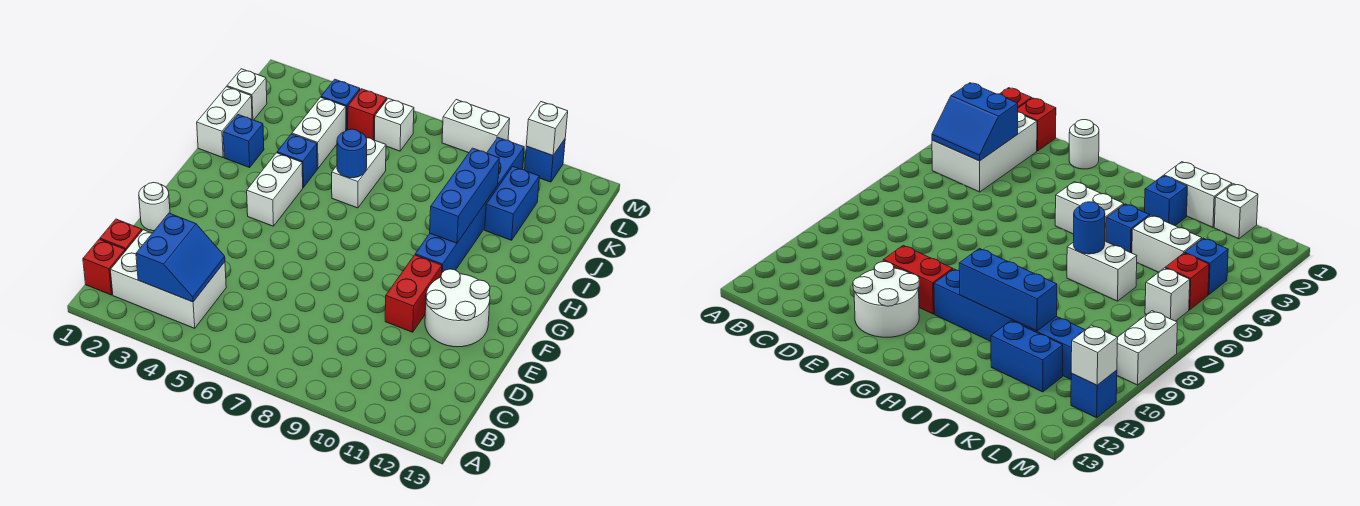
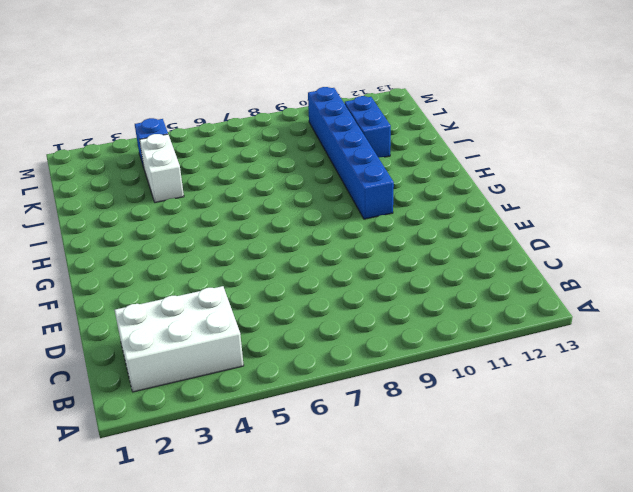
none -> red 1x1 brick [83,239,125,295]
none -> red 1x1 brick [100,219,142,251]
none -> white 1x1 round brick [139,183,170,231]

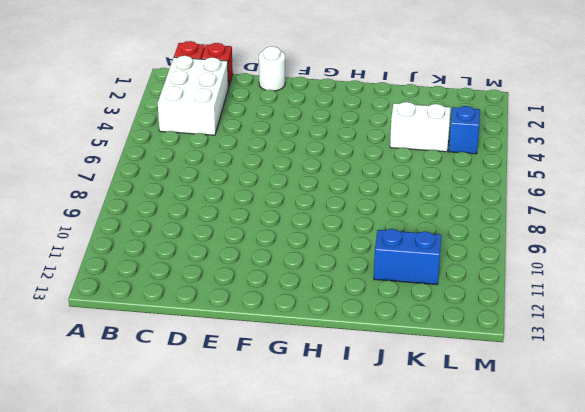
none -> red 1x2 brick [385,255,442,332]
none -> white 2x2 round brick [425,269,490,347]
none -> white 1x2 brick [247,153,303,226]

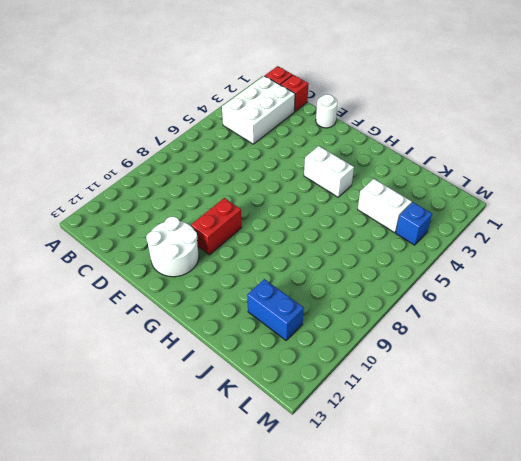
red 1x2 brick [191,198,242,255] -> red 1x2 brick turned to [385,255,442,332]
none -> blue 1x6 brick [415,138,524,272]
none -> white 1x2 brick [197,87,252,158]
none -> blue 1x1 brick [223,115,264,168]

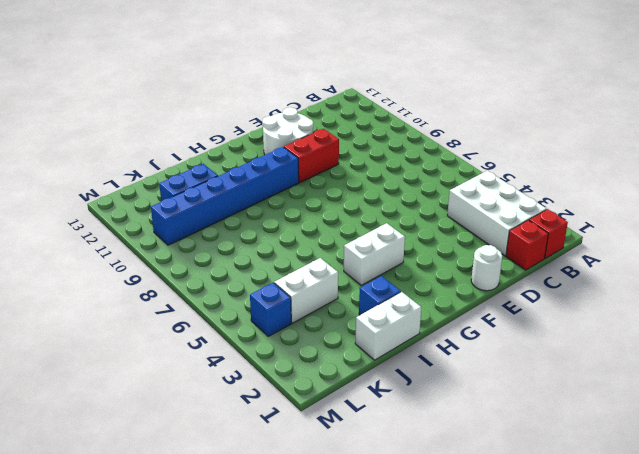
none -> blue 1x1 brick [277,134,317,187]
none -> white 1x2 brick [332,138,386,208]
none -> white 1x1 brick [227,69,267,120]

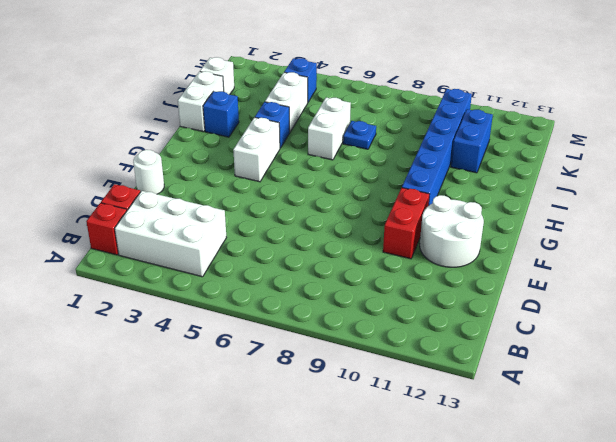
blue 1x1 plate [343,121,376,149] -> none
none -> red 1x1 brick [348,89,387,140]
none -> white 1x1 brick [375,98,414,151]
none -> white 1x2 brick [442,100,510,153]

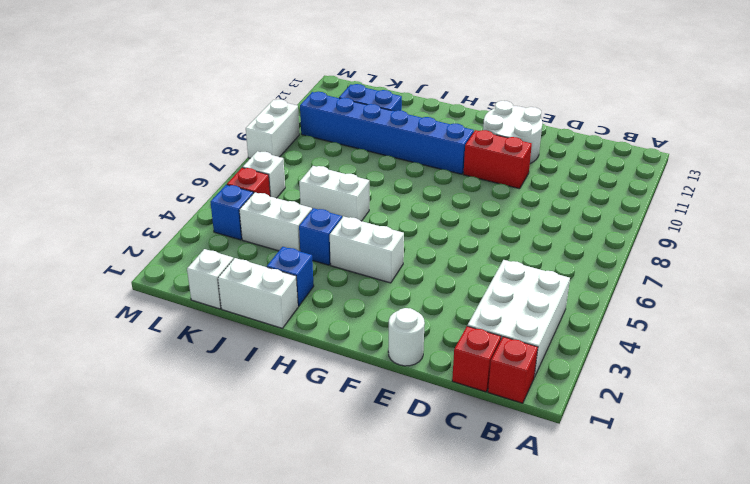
none -> blue 1x1 brick [525,139,565,182]
none -> blue 2x2 slope [136,213,225,302]
none -> blue 1x3 brick [430,148,499,243]

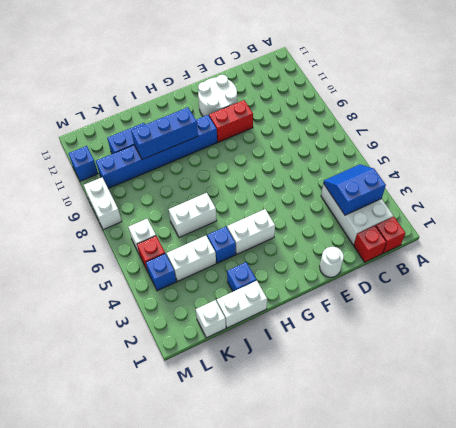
none -> blue 1x1 round brick [337,129,367,178]
none -> white 1x1 brick [526,102,568,156]

